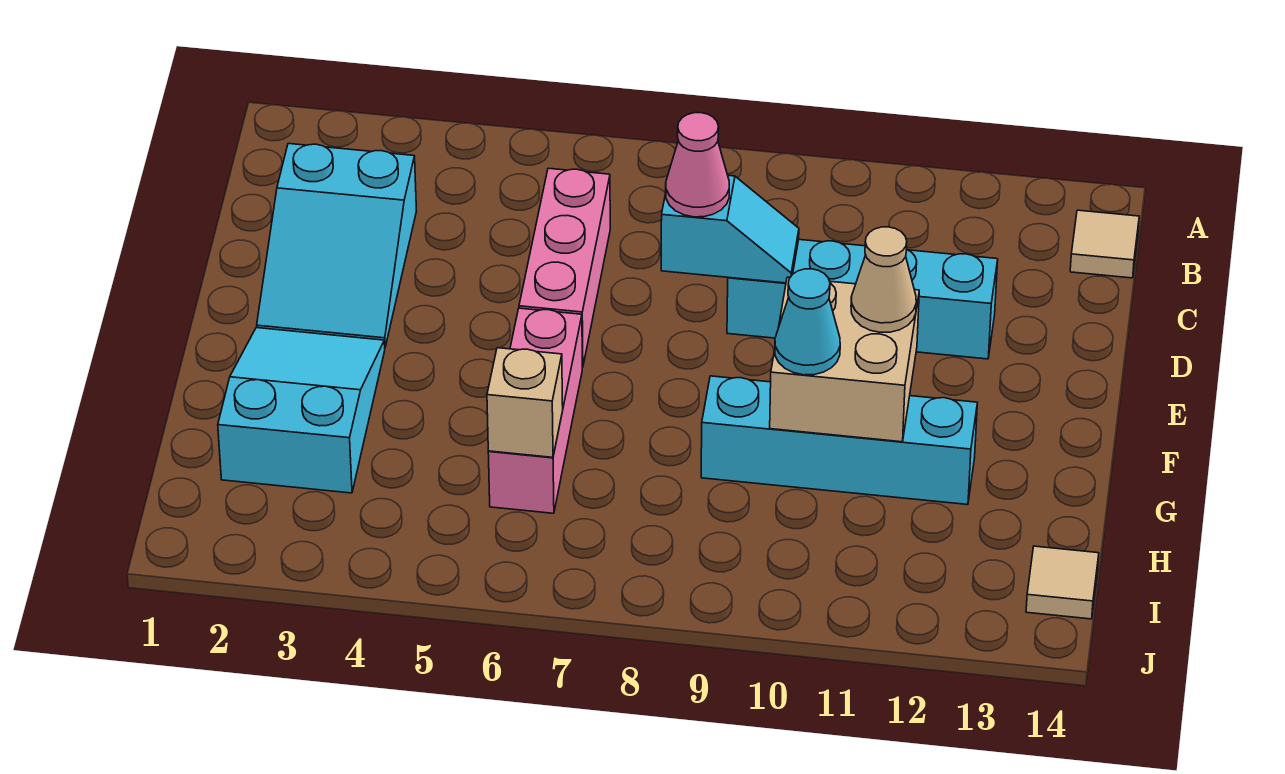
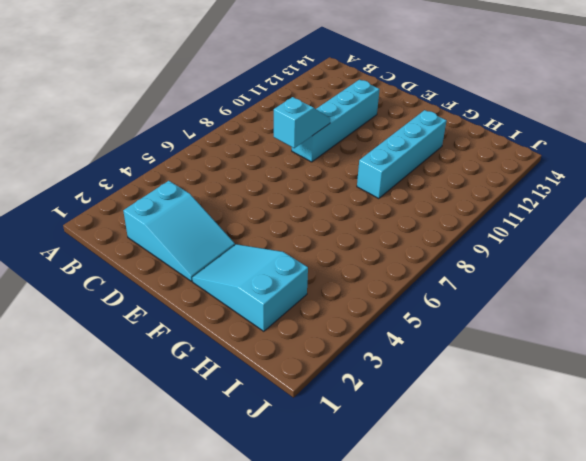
none -> tan 1x1 tile [1070,210,1139,278]
none -> pink 1x3 brick [519,168,610,368]
none -> pink 1x3 brick [488,308,582,513]

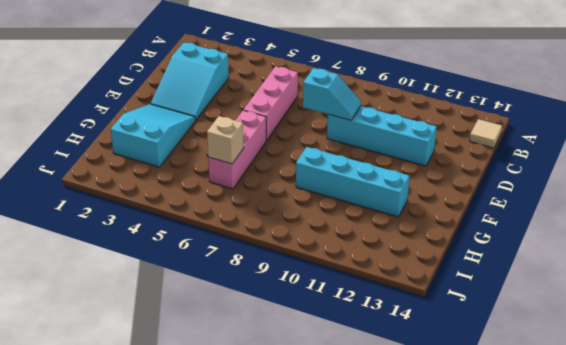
none -> tan 1x1 tile [1026,546,1099,619]
none -> tan 2x2 brick [770,277,919,442]
none -> pink 1x1 cone [666,113,729,217]

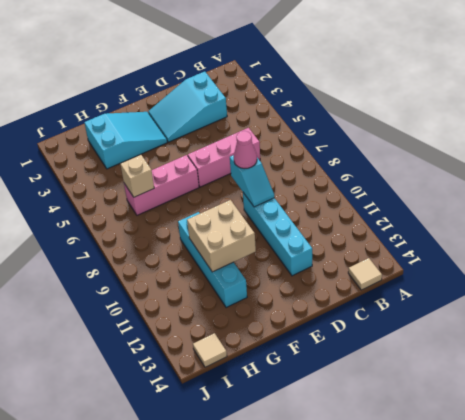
none -> tan 1x1 cone [851,227,916,332]
none -> cyan 1x1 cone [775,269,840,375]

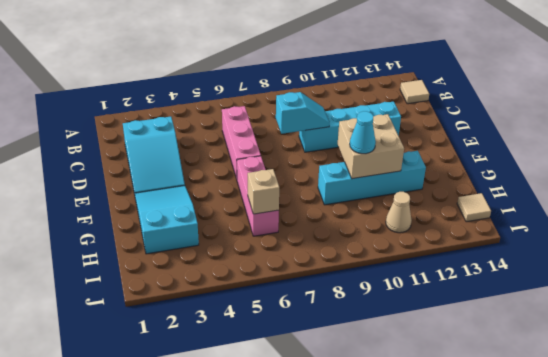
tan 1x1 cone [386,192,412,233] -> tan 1x1 cone moved to [851,227,916,332]
none -> pink 1x1 cone [666,113,729,217]

